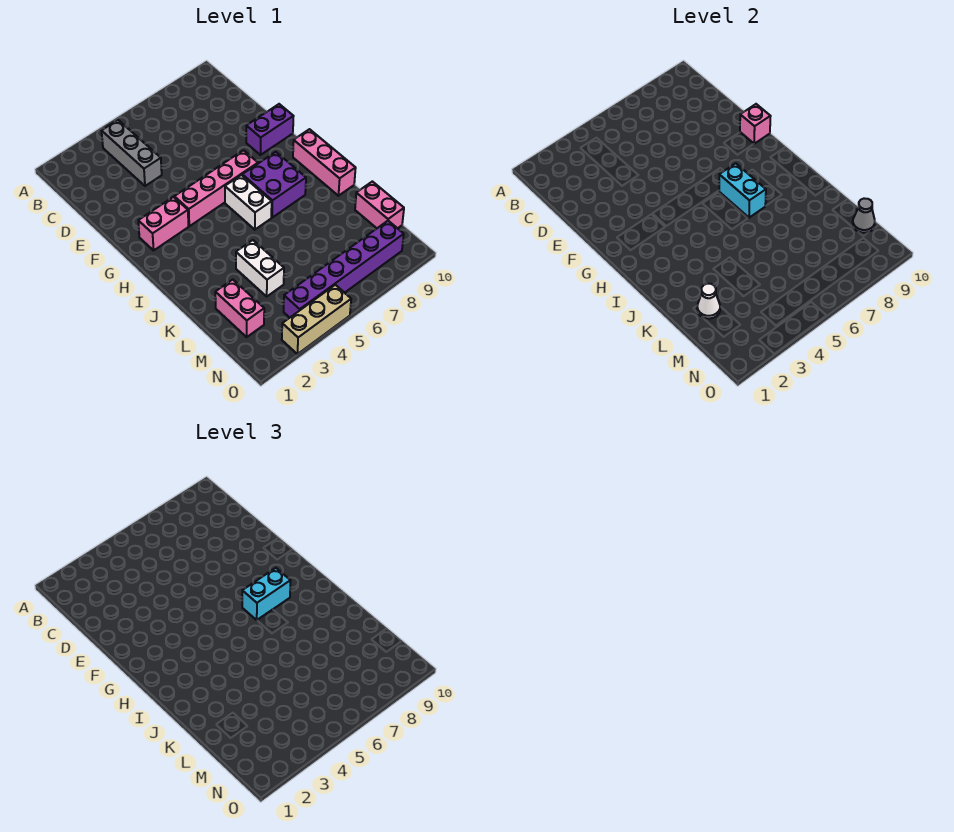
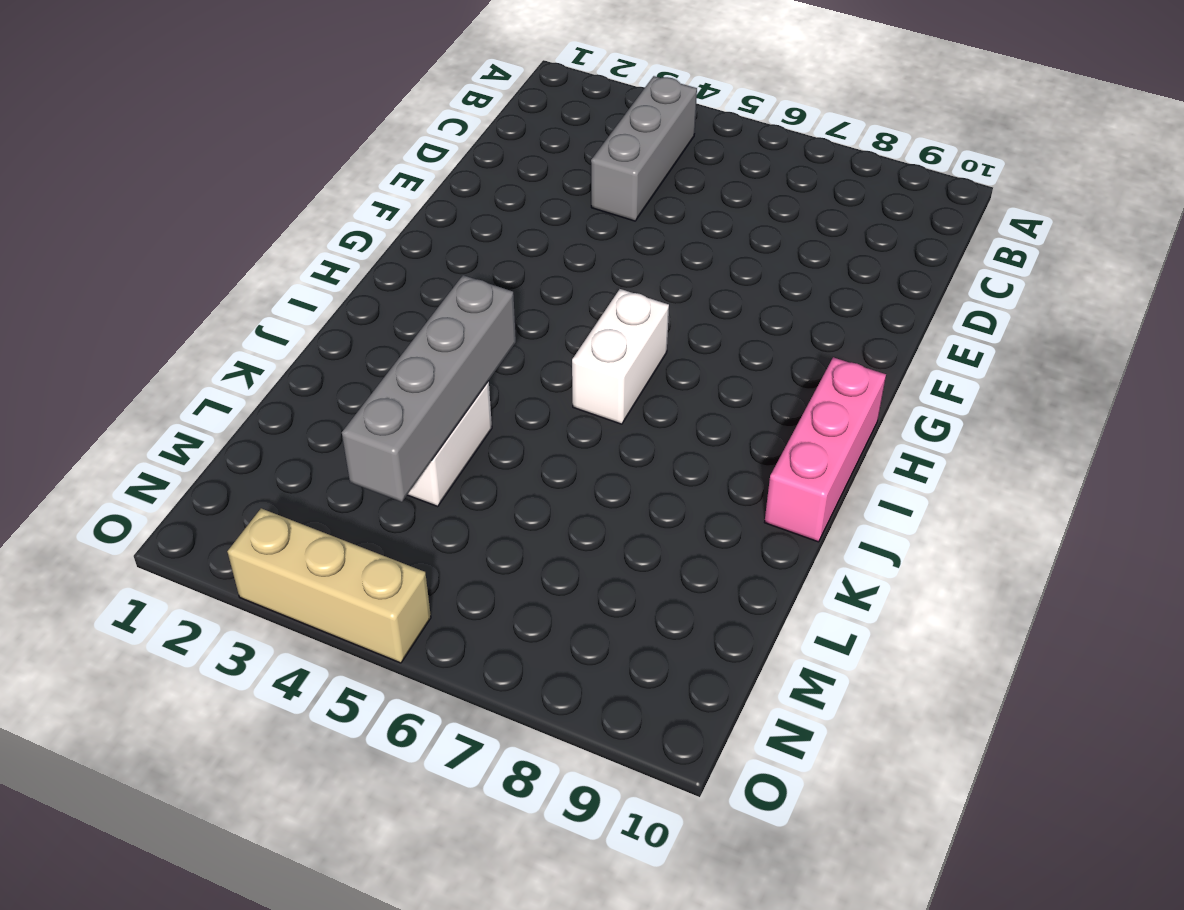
grey 1x4 brick [342,275,516,502] -> none
none -> purple 1x2 brick [246,104,294,155]
none -> pink 1x2 brick [138,197,188,250]
none -> pink 1x4 brick [174,150,258,226]

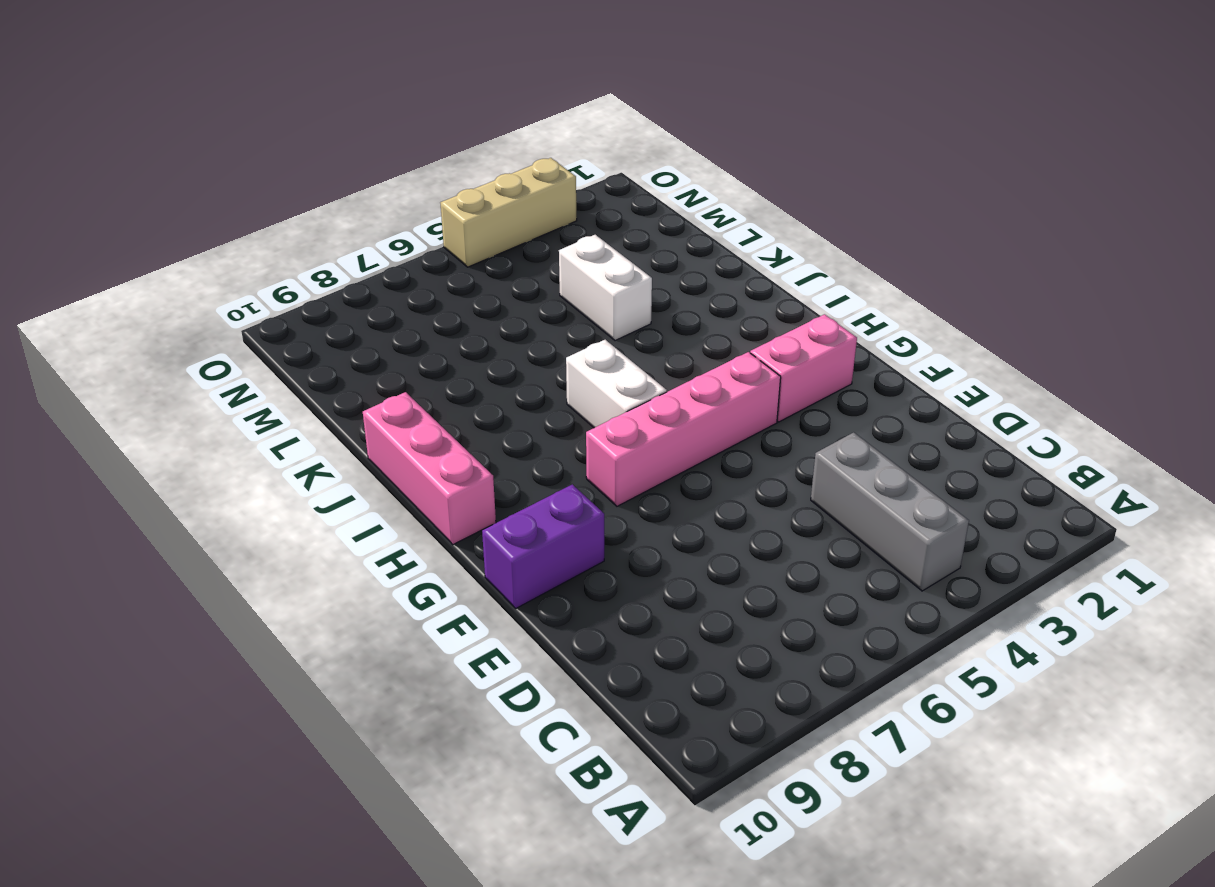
none -> purple 2x2 brick [242,152,306,218]
none -> pink 1x2 brick [215,280,264,337]
none -> pink 1x2 brick [355,181,404,228]

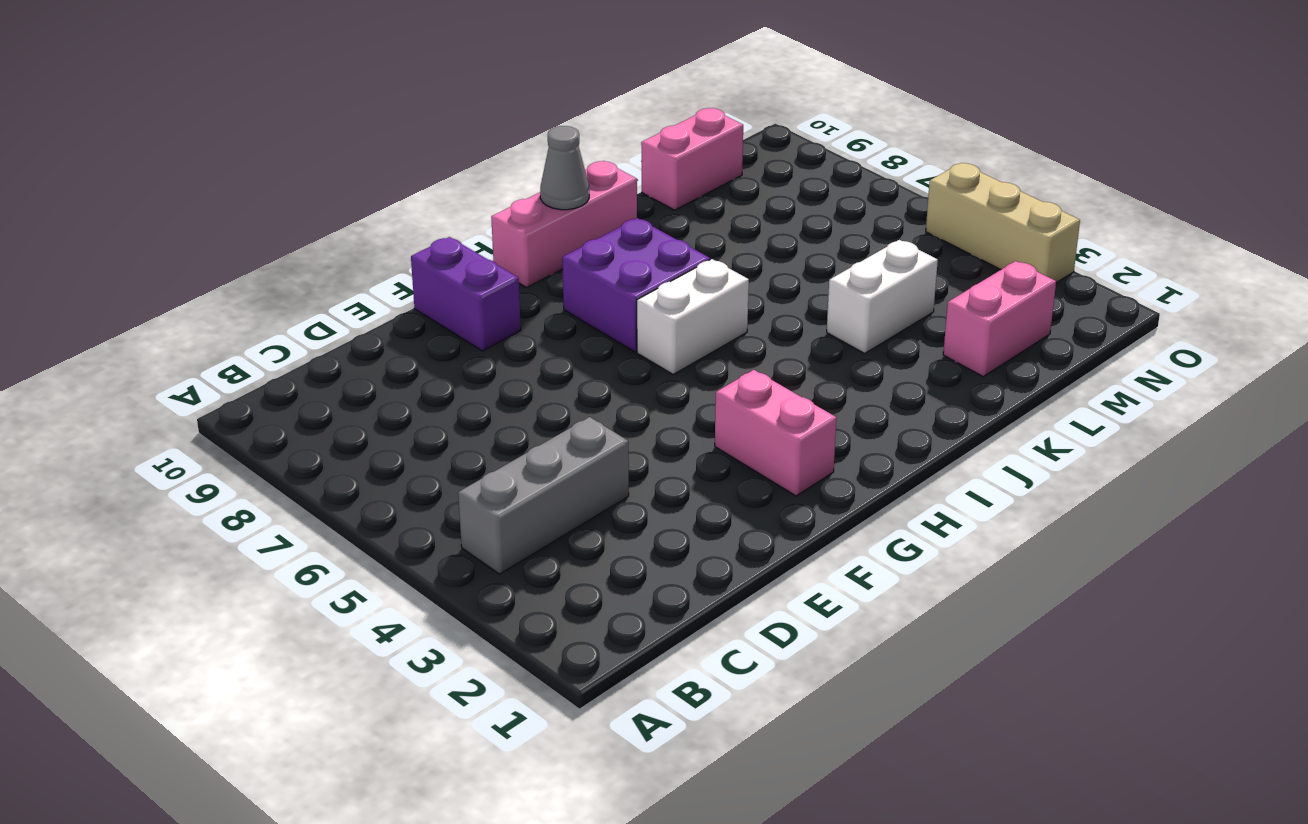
grey 1x1 cone [540,126,589,210] -> grey 1x1 cone moved to [853,198,875,233]
none -> pink 1x4 brick [174,150,258,226]
none -> purple 1x6 brick [284,221,404,318]
none -> pink 1x1 brick [740,104,771,144]

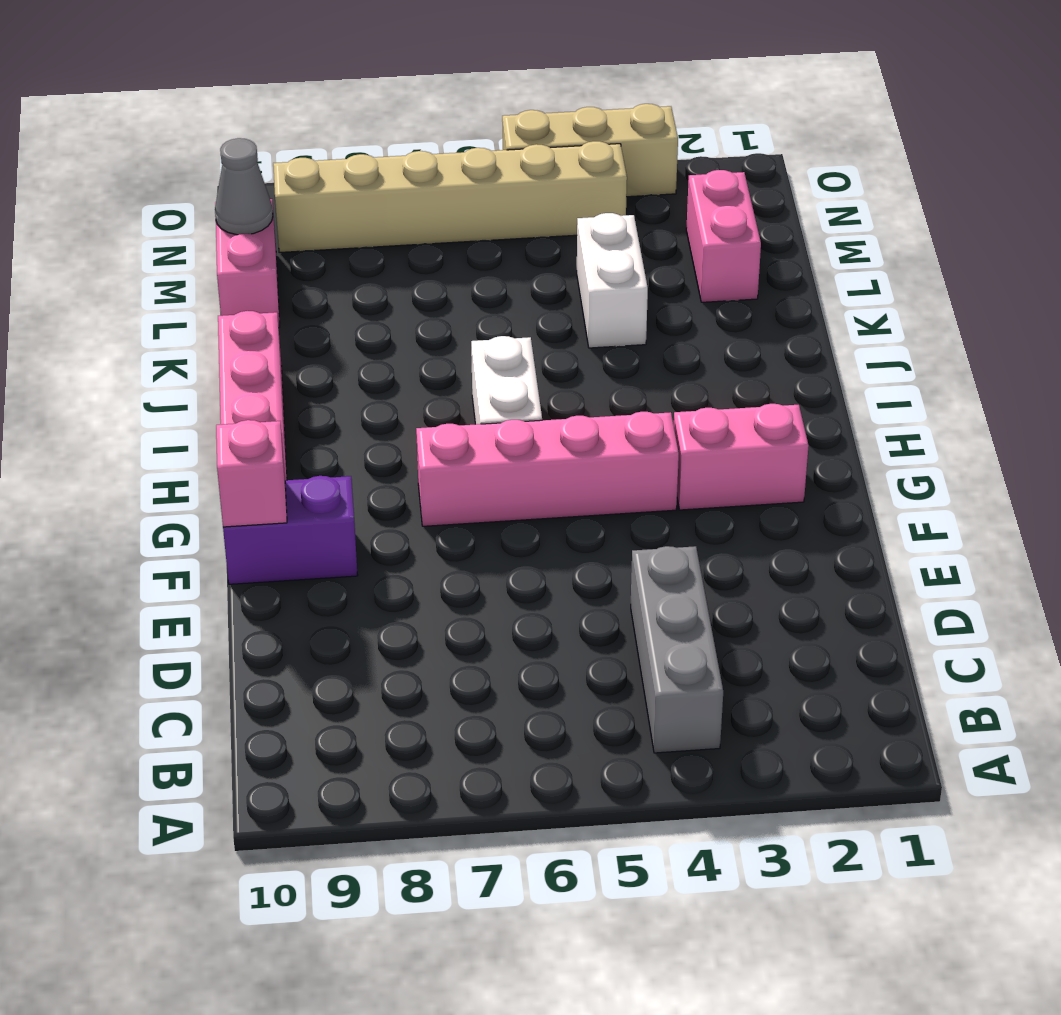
tan 1x6 brick [273,141,627,253] -> purple 1x6 brick [284,221,404,318]
none -> purple 2x2 brick [242,152,306,218]
none -> cyan 1x2 brick [719,163,766,218]
none -> white 1x1 cone [697,284,720,318]

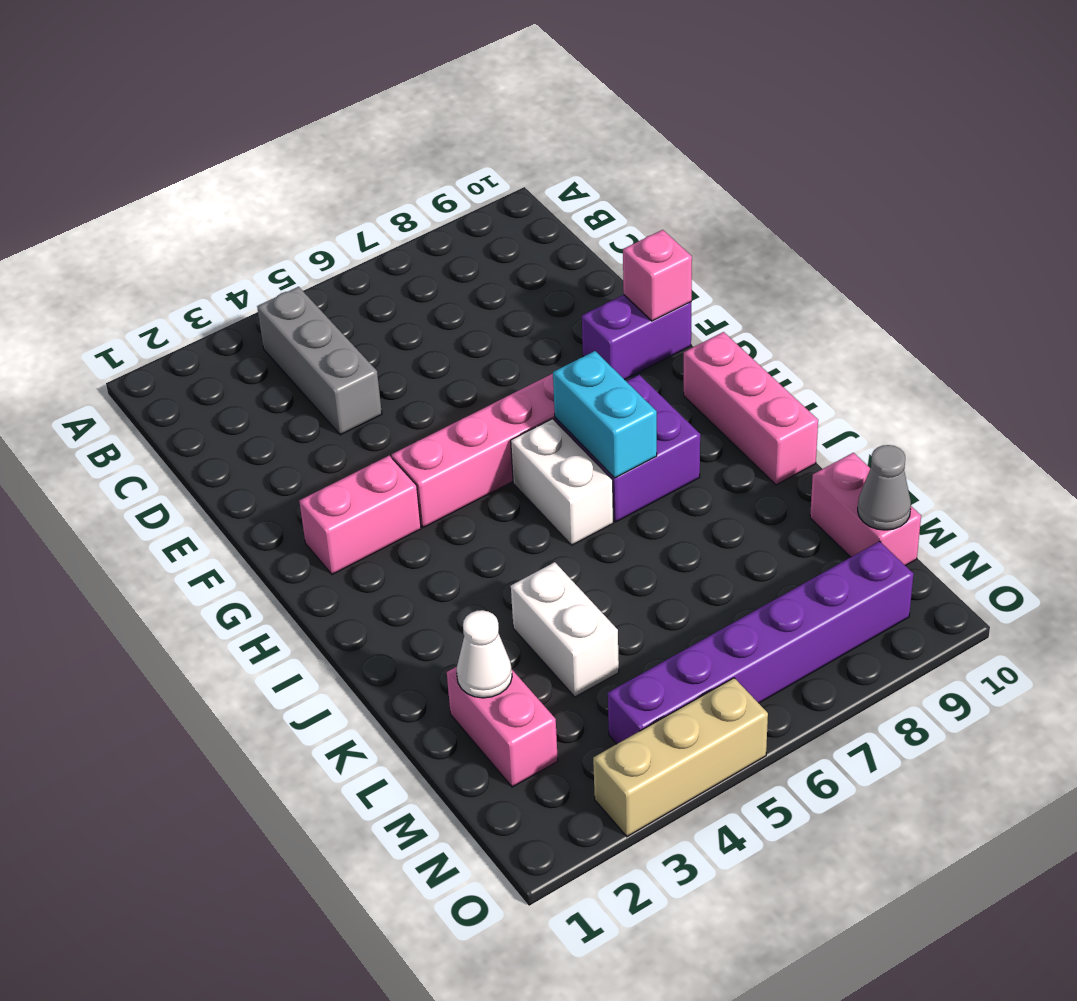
none -> cyan 1x2 brick [242,568,291,620]

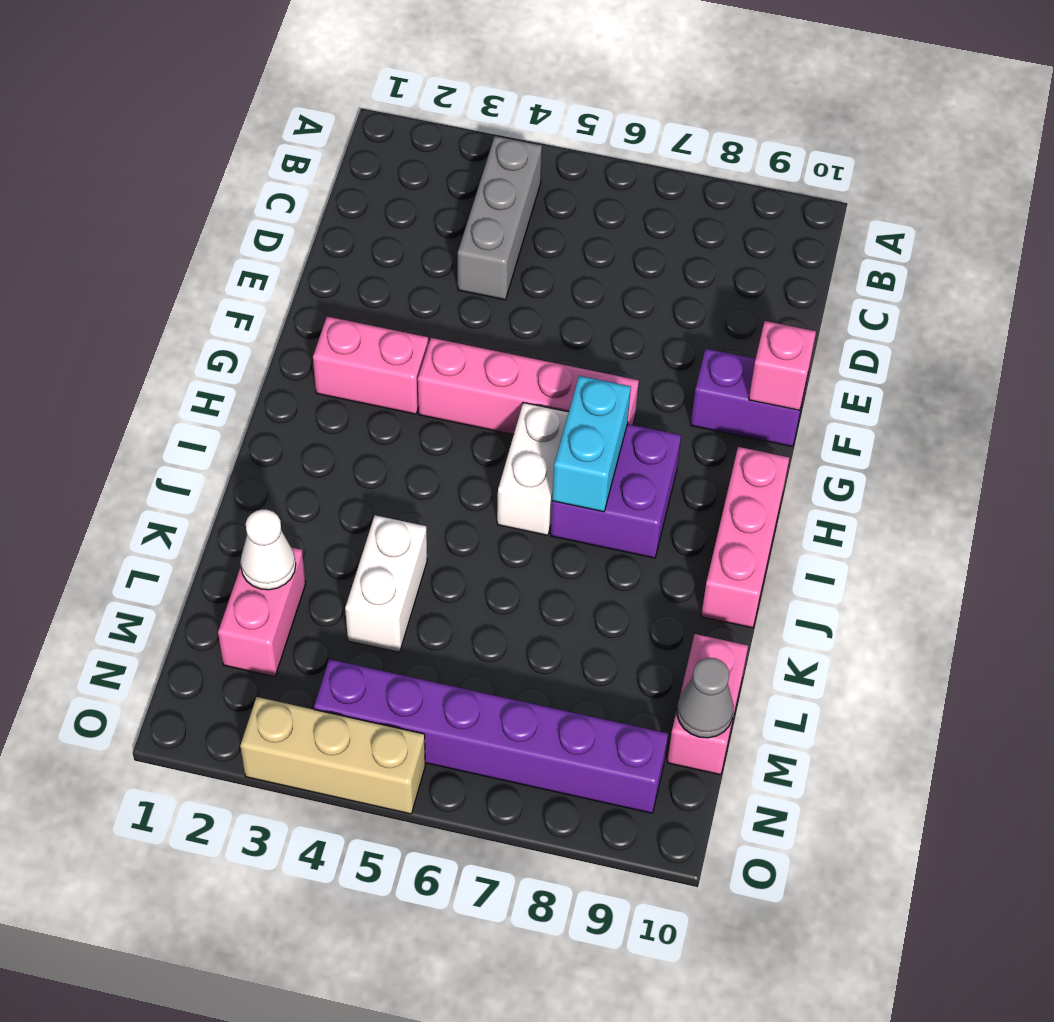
none -> cyan 1x2 brick [242,568,291,620]

